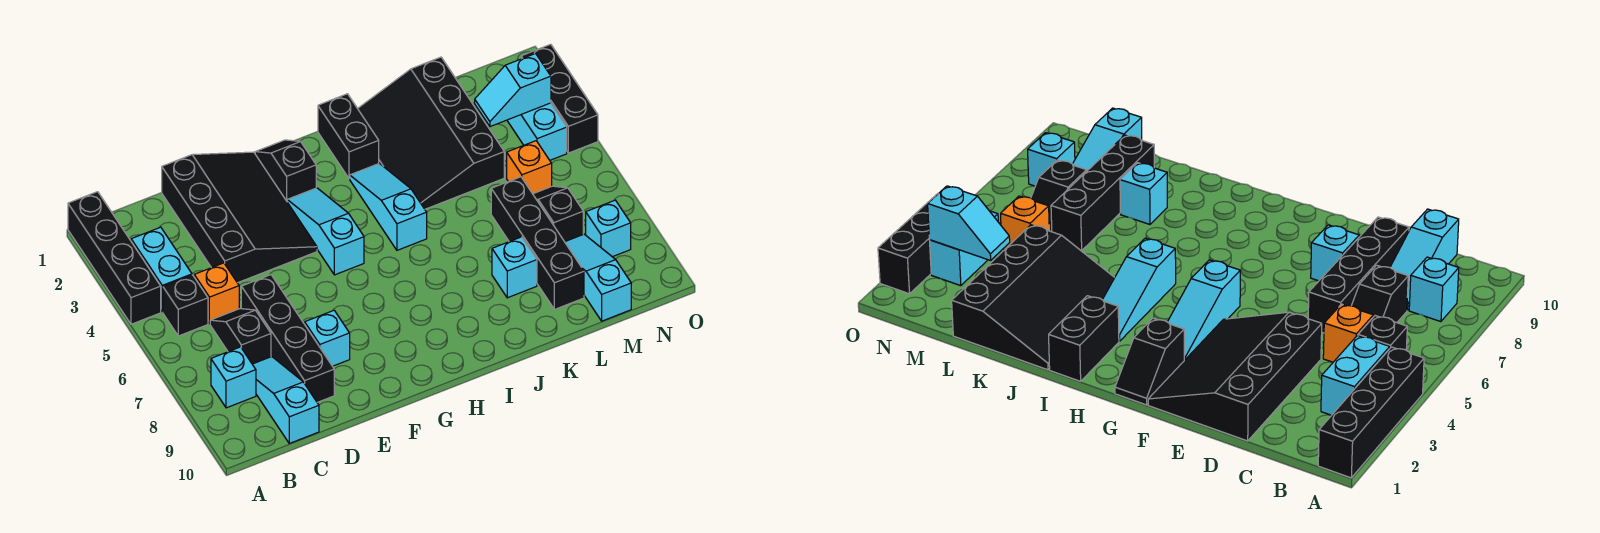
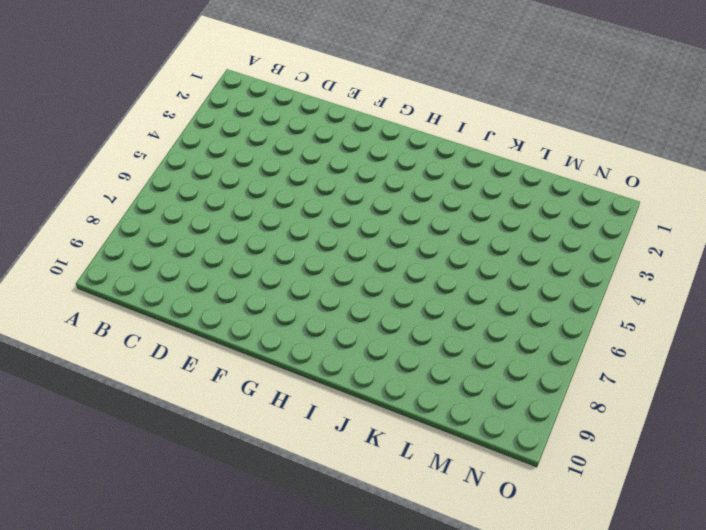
none -> black 1x4 brick [68,192,161,324]
none -> cyan 1x2 brick [131,227,192,312]
none -> black 1x1 brick [163,275,208,336]

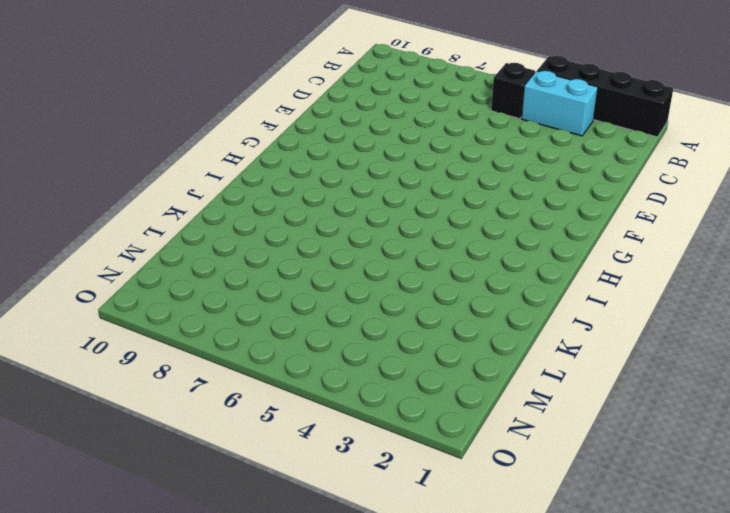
none -> cyan 1x1 brick [211,347,256,408]
none -> orange 1x1 brick [194,263,239,324]
none -> black 1x2 slope [210,309,271,364]

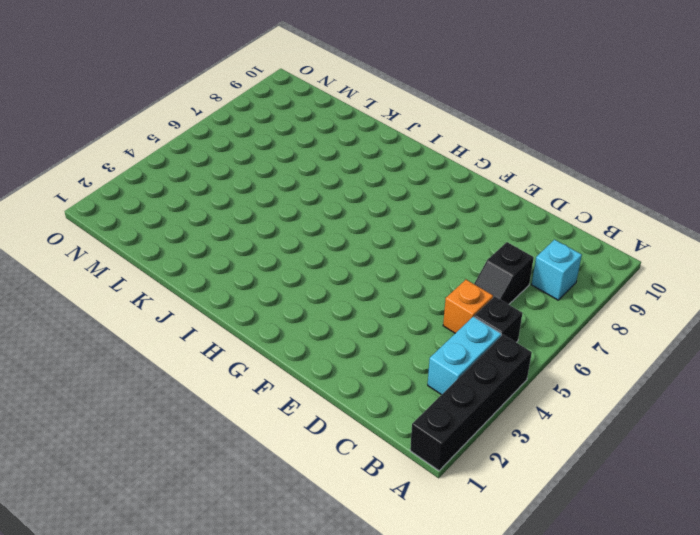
none -> cyan 1x3 slope [252,357,319,443]
none -> black 3x4 slope [162,152,317,283]
none -> black 1x4 brick [241,275,334,402]

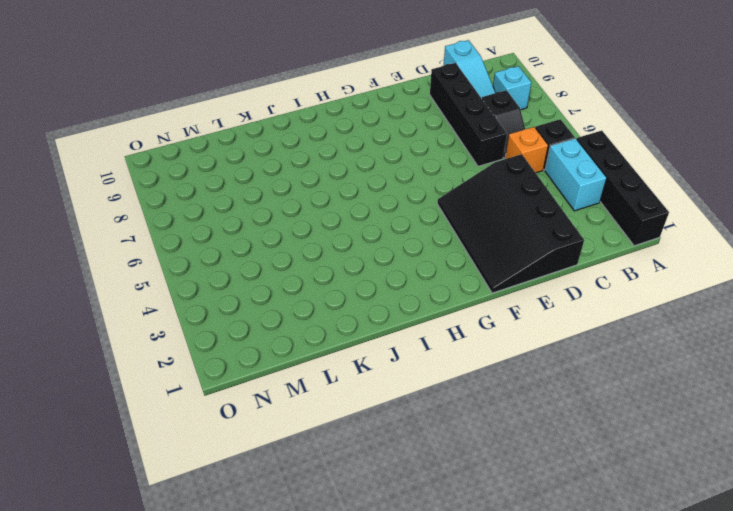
none -> cyan 1x1 brick [305,310,350,366]
none -> black 1x2 slope [255,140,316,201]
none -> cyan 1x3 slope [287,188,364,275]

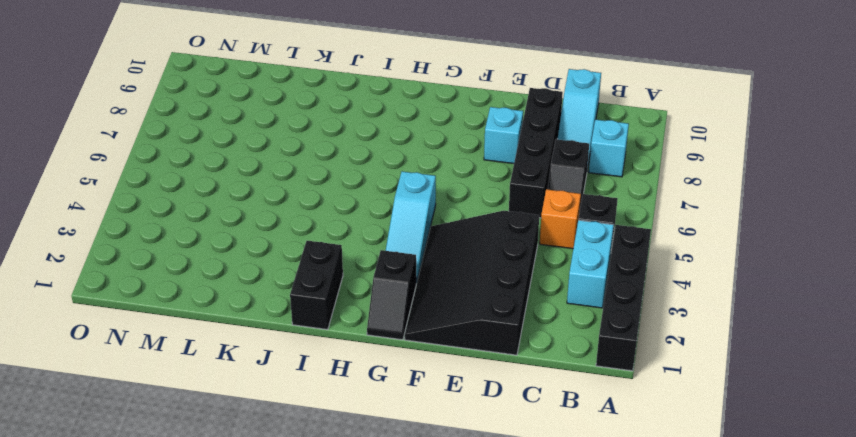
none -> cyan 1x3 slope [350,163,427,250]
none -> black 3x4 slope [358,57,504,209]
none -> cyan 1x1 brick [492,237,537,298]

